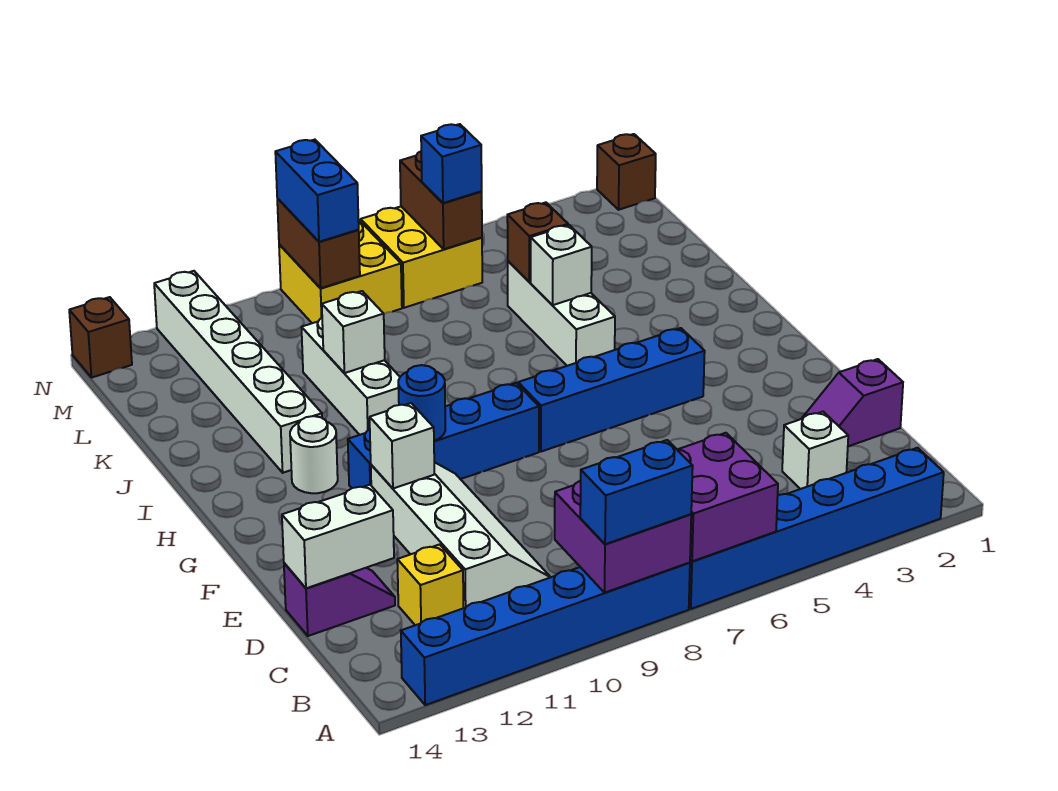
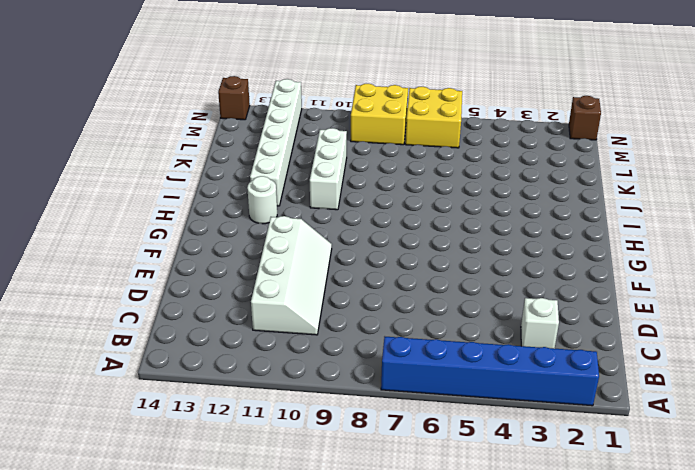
none -> blue 1x6 brick [401,563,690,705]
none -> yellow 1x1 brick [397,544,463,625]
none -> purple 1x2 slope [802,359,903,446]
none -> purple 1x2 slope [284,563,395,636]

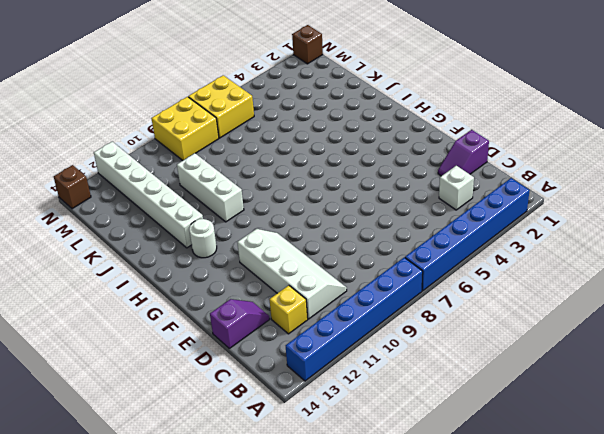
none -> blue 1x4 brick [518,328,705,452]
none -> blue 1x4 brick [348,383,539,488]
none -> white 1x3 brick [508,261,615,366]
none -> purple 2x2 brick [678,433,778,561]

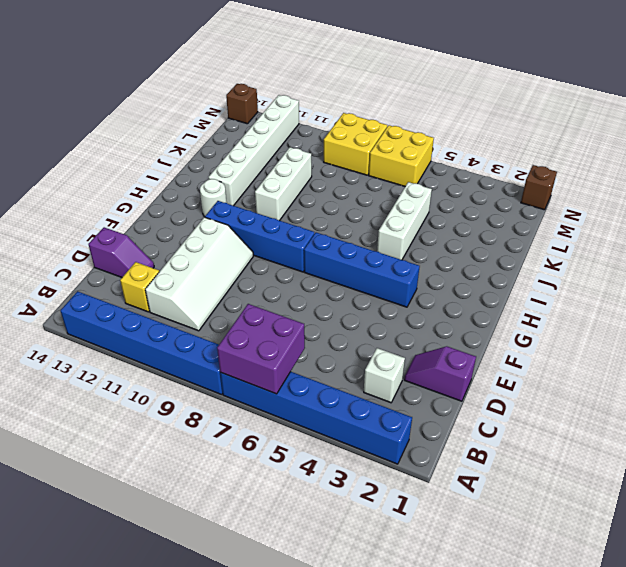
none -> purple 2x2 brick [555,481,691,593]
none -> white 1x2 brick [282,485,394,588]
none -> white 1x1 brick [370,403,434,489]
none -> blue 1x1 round brick [398,365,445,441]

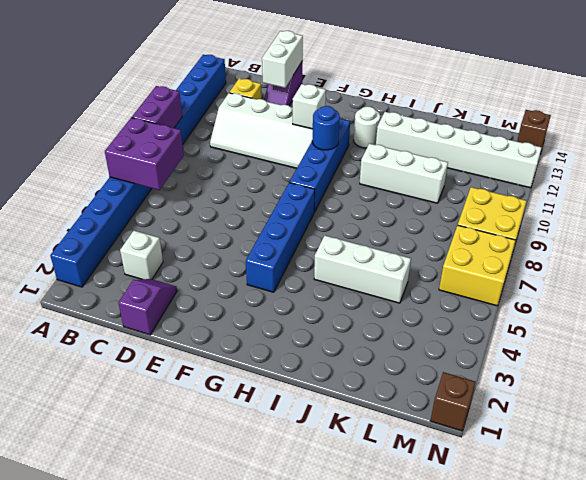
purple 1x2 brick [132,86,182,128] -> purple 2x2 brick [555,481,691,593]
none -> white 1x1 brick [531,225,592,305]
none -> white 1x1 brick [322,291,385,373]
none -> brown 1x1 brick [507,202,568,282]
none -> brown 1x2 brick [400,152,482,249]

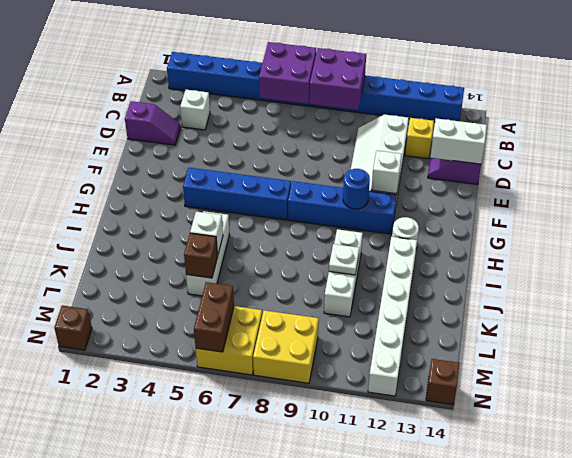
white 1x1 plate [329,244,359,275] -> white 1x1 brick [322,291,385,373]
none -> brown 1x2 brick [277,198,360,288]
none -> blue 1x2 brick [580,440,693,544]
none -> blue 1x1 brick [421,124,482,203]
none -> blue 1x2 brick [275,140,359,242]

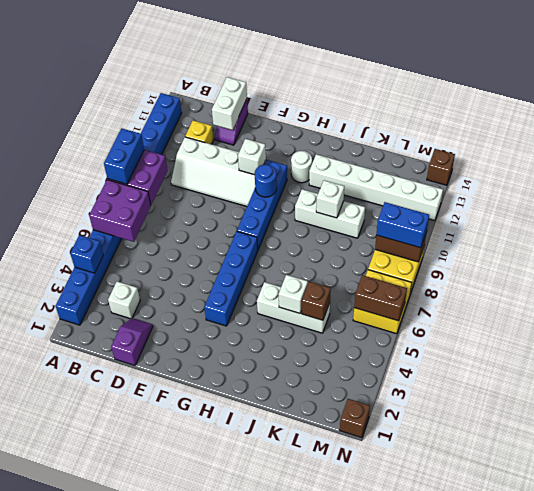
blue 1x1 brick [70,235,103,273] -> blue 1x1 brick moved to [421,124,482,203]

